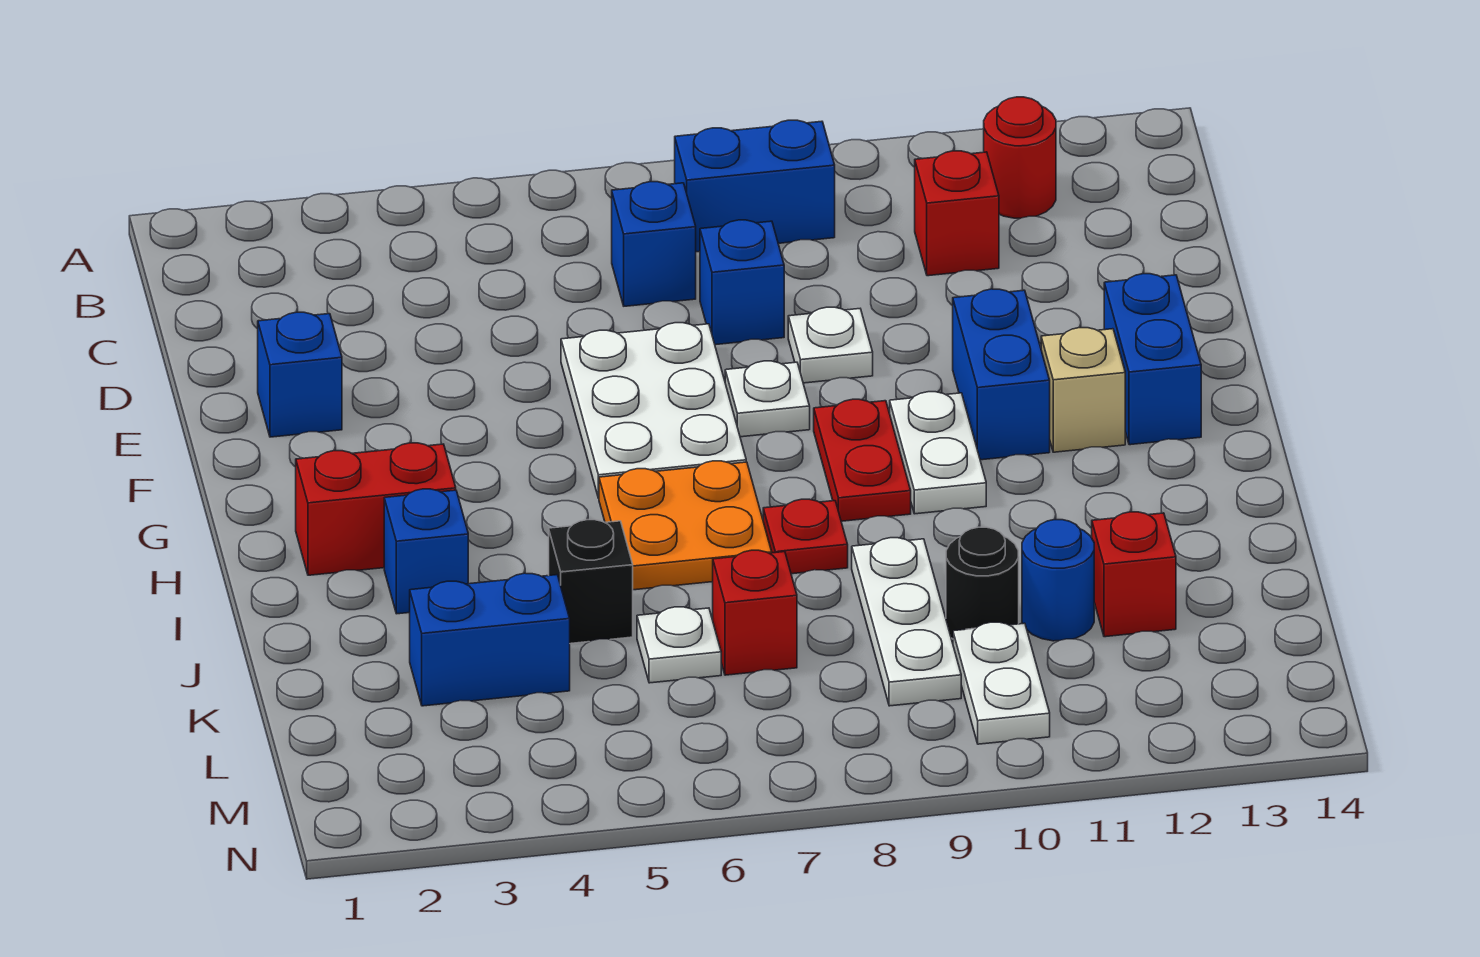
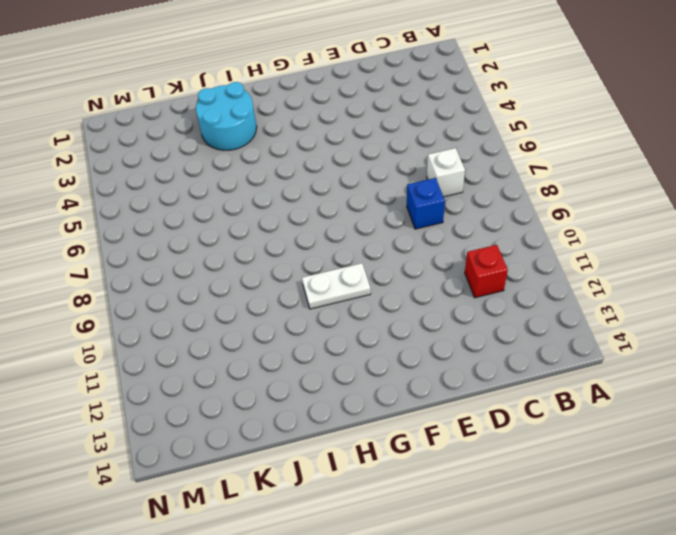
white 1x1 brick [427,148,465,197] -> blue 1x1 brick [612,182,696,306]
cyan 2x2 round brick [196,82,257,150] -> blue 1x1 brick [384,489,468,614]
none -> blue 1x2 brick [675,120,835,252]
none -> red 1x1 round brick [984,97,1056,218]
none -> blue 1x1 brick [258,312,342,437]

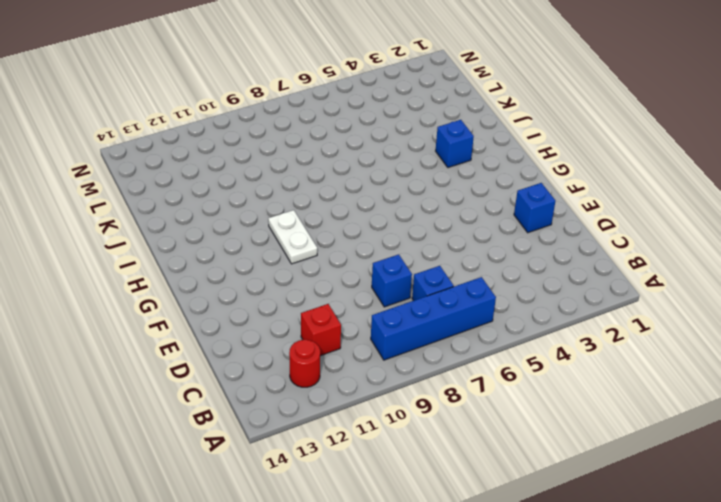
blue 1x4 brick [371,277,496,360] -> blue 1x2 brick [675,120,835,252]
none -> white 2x3 plate [561,323,746,498]
none -> white 1x1 plate [788,307,873,383]
none -> white 1x1 plate [725,361,810,437]

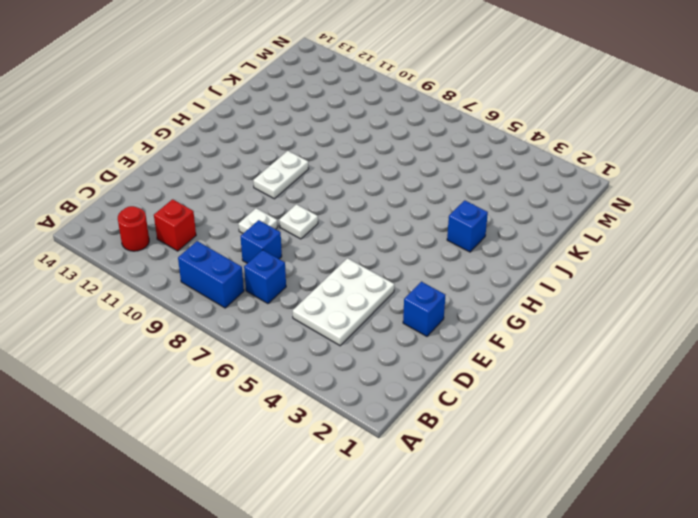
white 2x3 plate [293,258,394,346] -> white 2x3 plate moved to [561,323,746,498]
none -> blue 1x2 brick [953,289,1050,460]
none -> blue 1x2 brick [1104,274,1201,445]
none -> red 1x2 plate [814,399,911,521]

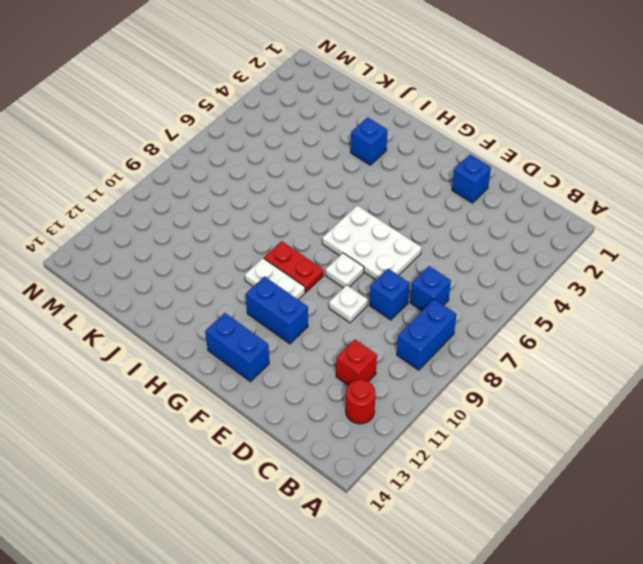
none -> tan 1x1 brick [1041,328,1125,452]
none -> red 1x2 brick [296,443,456,575]
none -> orange 2x2 plate [599,461,772,590]

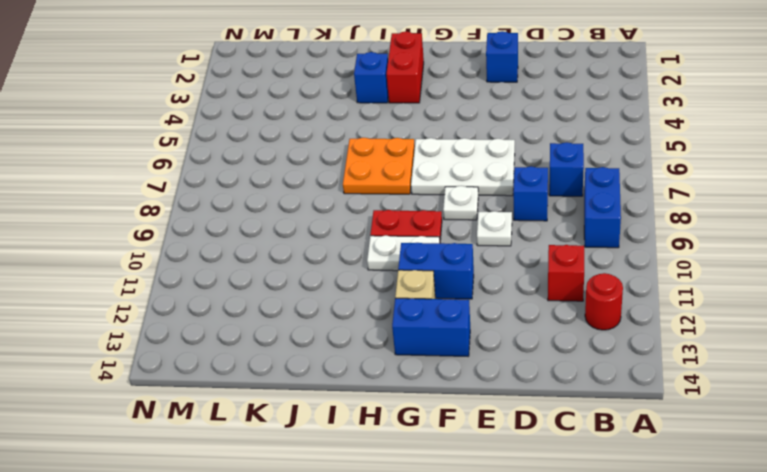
none -> red 1x1 plate [763,499,848,574]
none -> black 1x1 brick [549,520,633,644]
none -> white 1x3 plate [852,538,961,706]

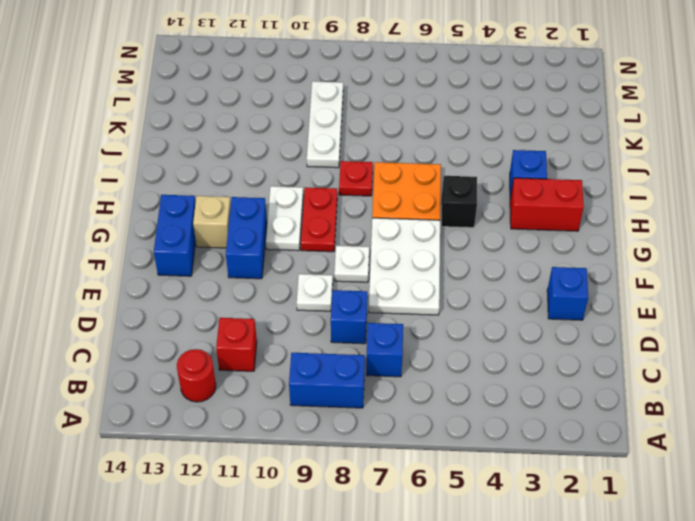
black 1x1 brick [441,176,477,228] -> black 1x1 brick moved to [549,520,633,644]
none -> blue 1x2 brick [410,573,570,706]
none -> white 1x1 plate [637,607,721,683]
none -> red 1x1 brick [713,550,797,675]

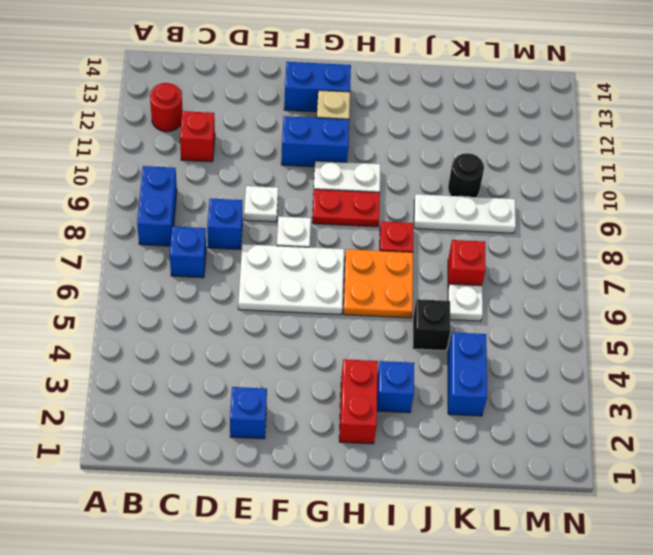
none -> blue 1x1 round brick [1022,520,1094,641]
none -> red 1x1 brick [1092,512,1176,637]
none -> white 1x2 plate [953,622,1050,744]

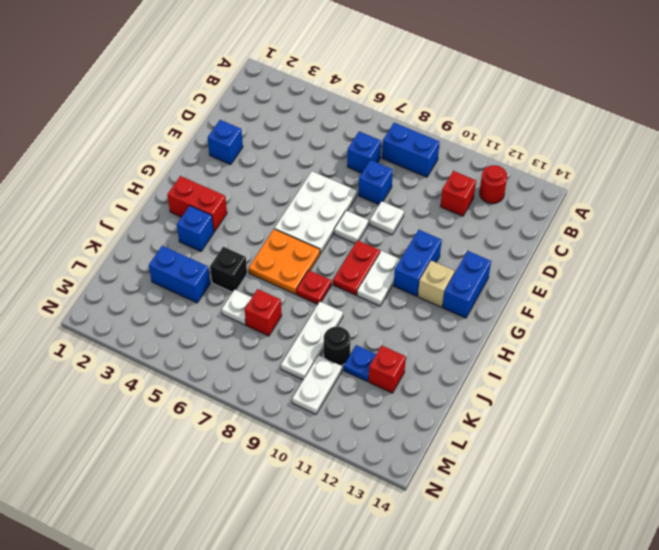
blue 1x1 plate [344,345,376,381] -> blue 1x1 round brick [1022,520,1094,641]

